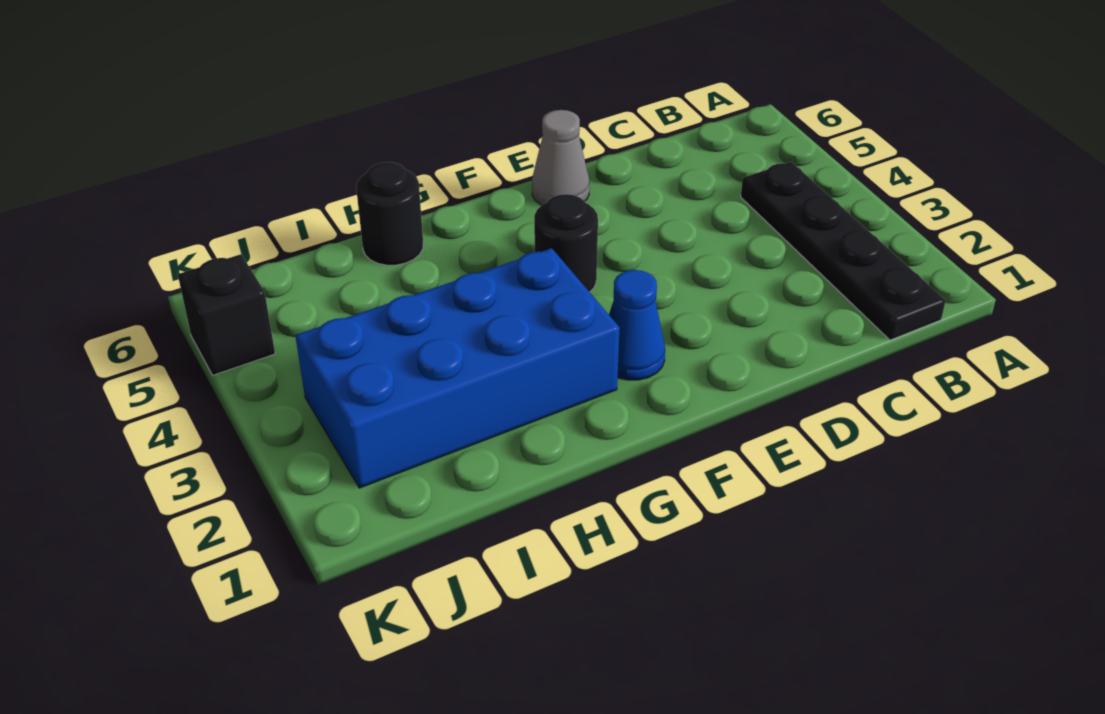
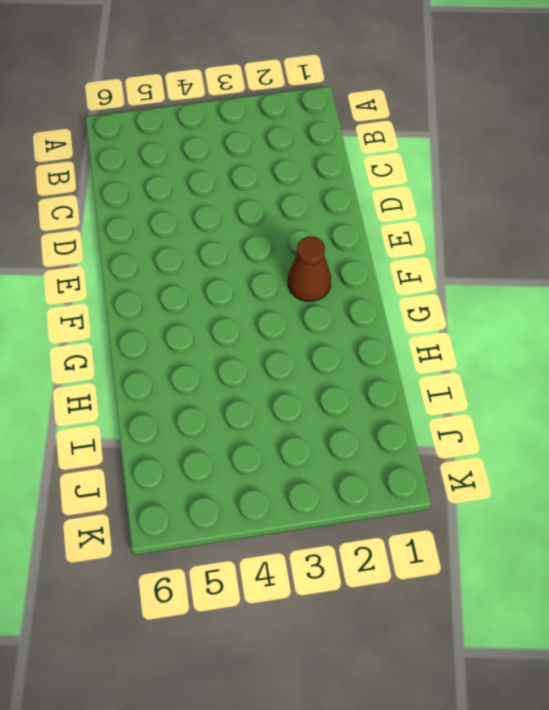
brown 1x1 cone [288,236,331,301] -> blue 1x1 cone [609,270,665,380]
none -> black 1x4 plate [741,162,946,340]
none -> grey 1x1 cone [532,110,590,205]

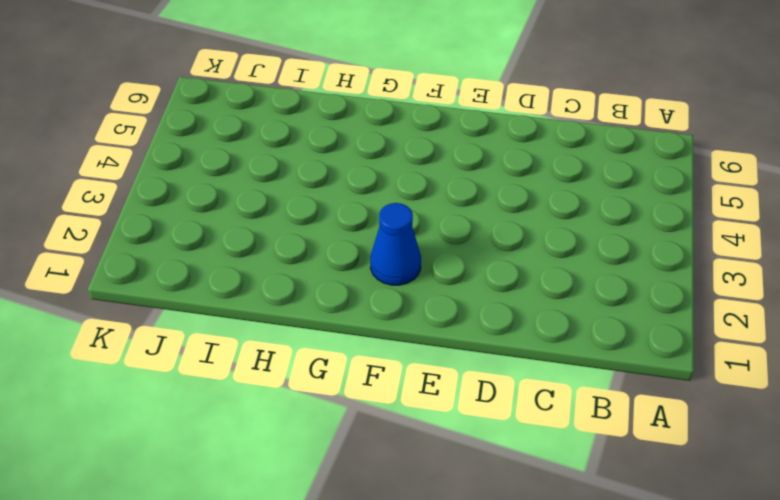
none -> black 1x4 plate [741,162,946,340]
none -> grey 1x1 cone [532,110,590,205]

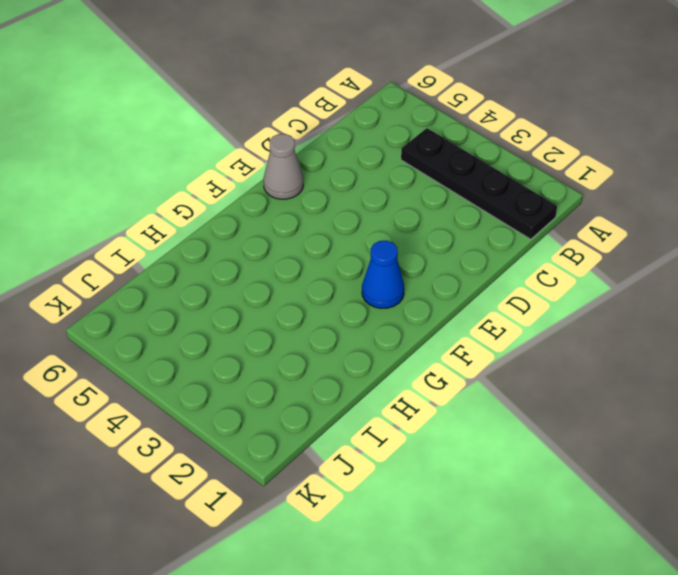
none -> black 1x1 round brick [534,194,598,292]
none -> blue 2x4 brick [295,248,620,488]

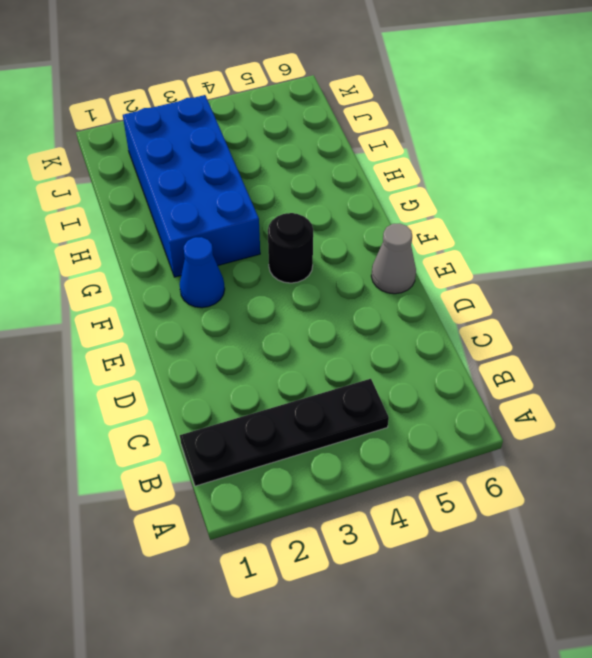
none -> black 1x1 round brick [356,162,423,265]
none -> black 1x1 brick [178,254,275,375]

